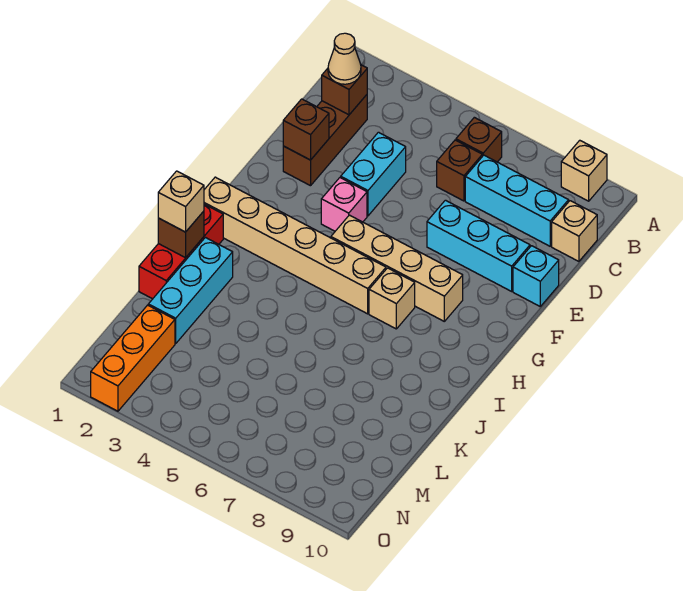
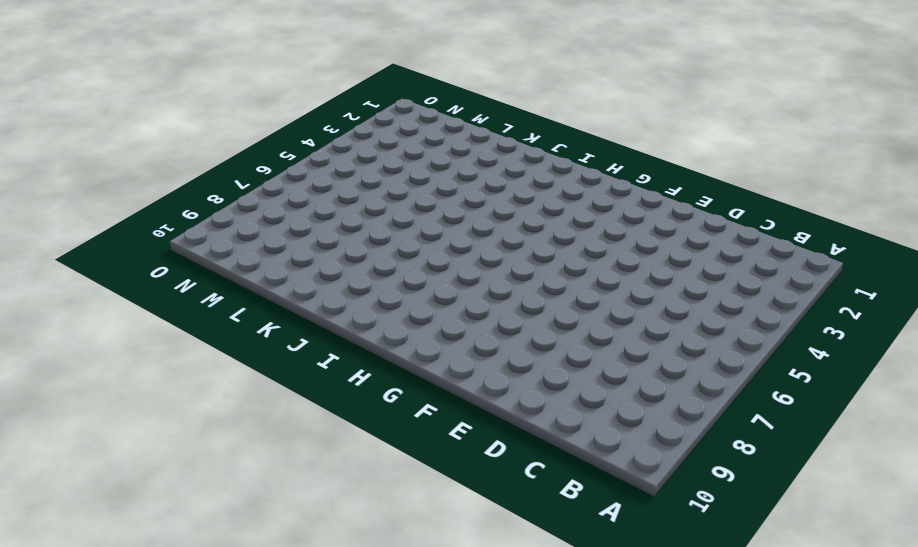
none -> tan 1x1 brick [561,140,607,201]
none -> brown 1x1 brick [456,117,502,162]
none -> brown 1x3 brick [283,95,367,186]

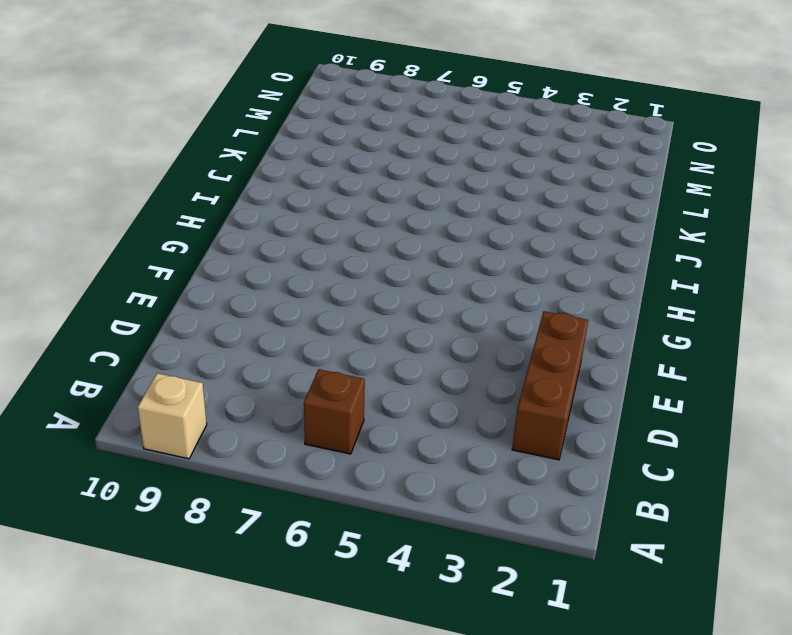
none -> brown 1x1 brick [437,140,482,201]
none -> cyan 1x3 brick [465,155,569,246]
none -> tan 1x1 brick [552,201,597,261]

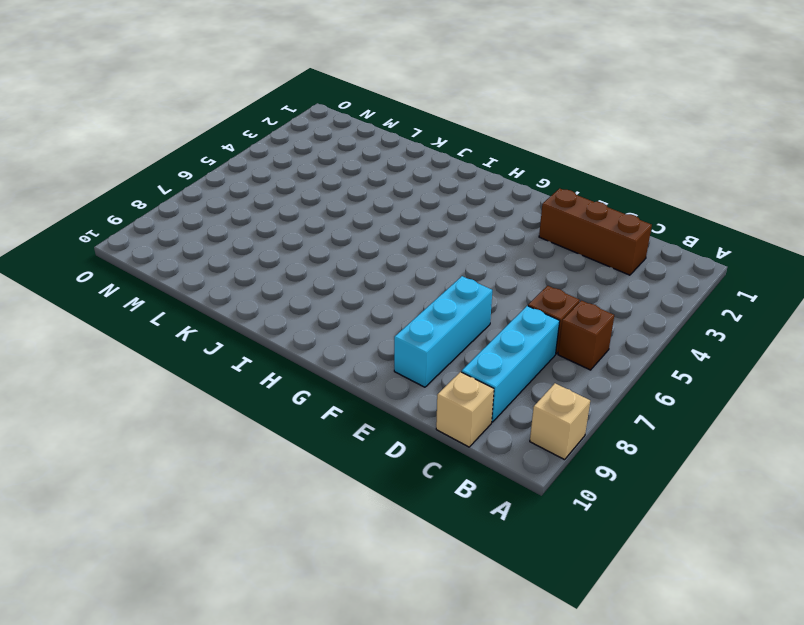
none -> cyan 1x2 brick [341,132,406,216]
none -> cyan 1x1 brick [513,246,559,306]
none -> pink 1x1 brick [321,178,367,231]

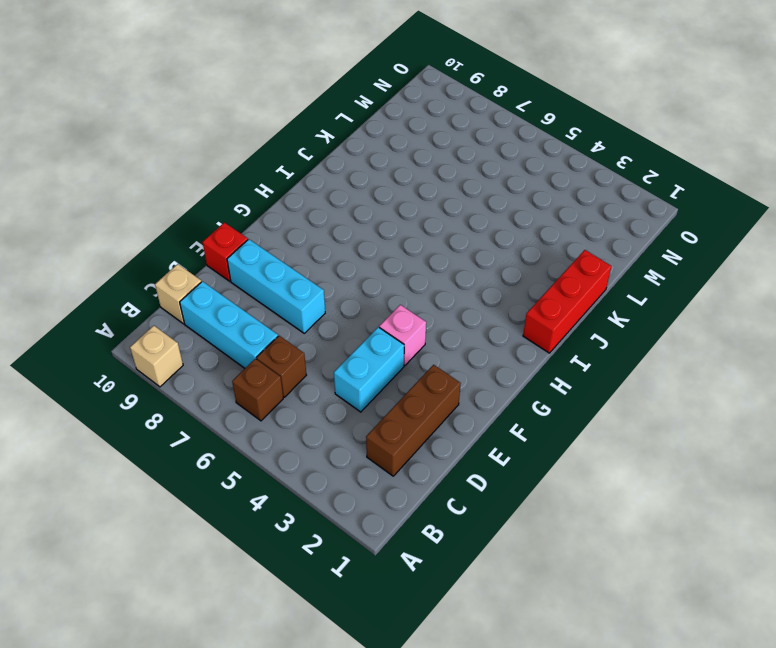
red 1x1 brick [203,223,248,281] -> cyan 1x1 brick [513,246,559,306]
none -> tan 1x4 brick [331,215,463,321]
none -> tan 1x6 brick [204,177,386,314]
none -> tan 1x1 brick [369,268,415,329]

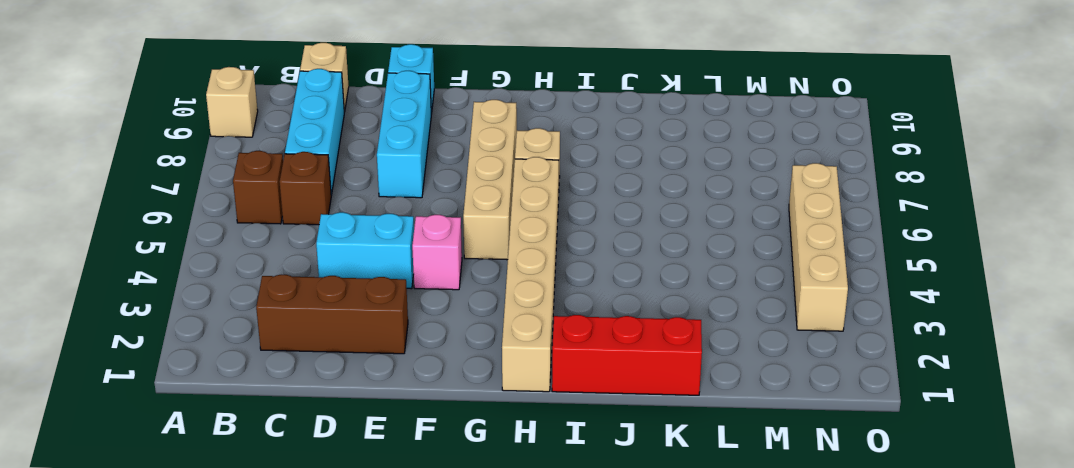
tan 1x4 brick [789,163,848,331] -> none
none -> cyan 1x3 brick [148,238,233,343]
none -> orange 1x3 brick [91,305,175,411]
none -> brown 1x1 brick [322,65,367,115]

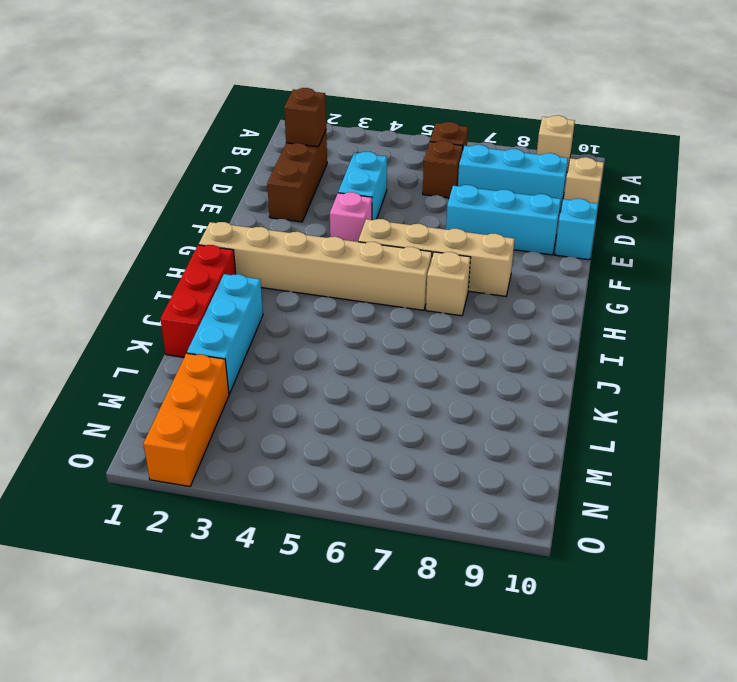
none -> brown 1x1 brick [283,99,329,160]
none -> brown 1x1 brick [158,211,204,258]
none -> tan 1x1 cone [328,33,361,84]

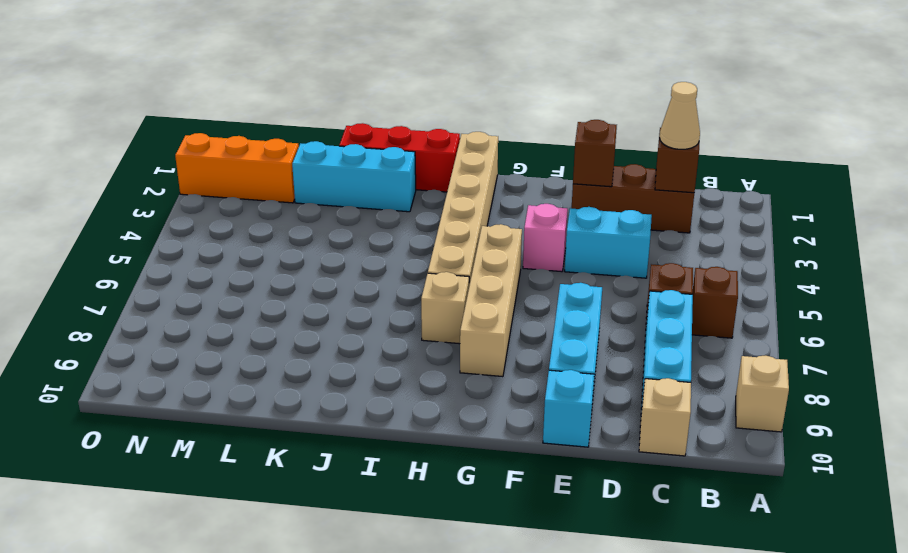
none -> brown 1x1 brick [158,211,204,258]
none -> tan 1x1 brick [158,171,204,232]

